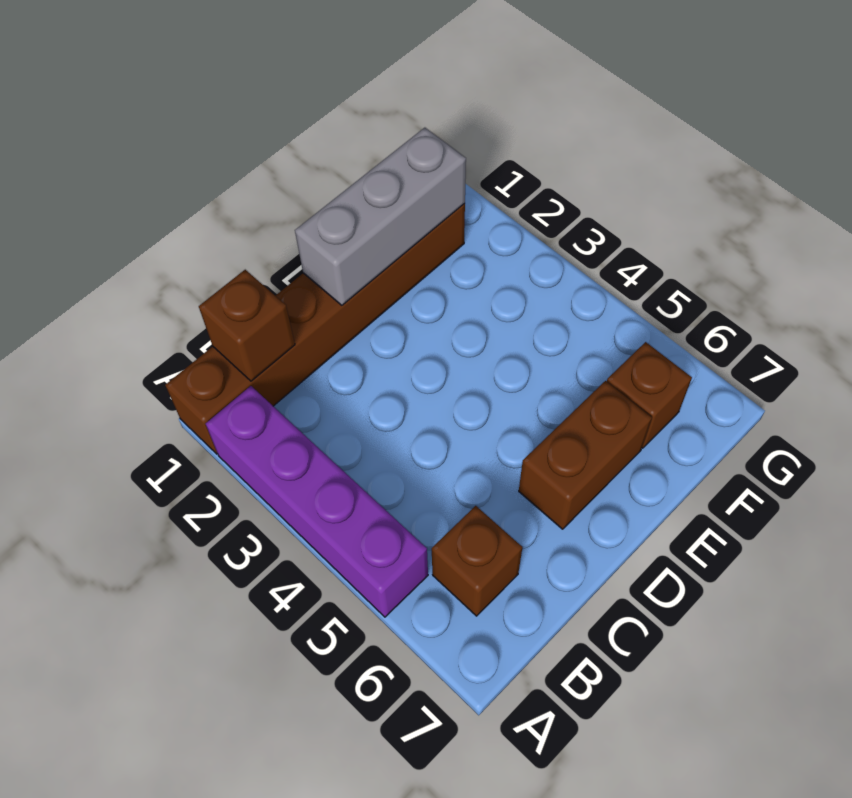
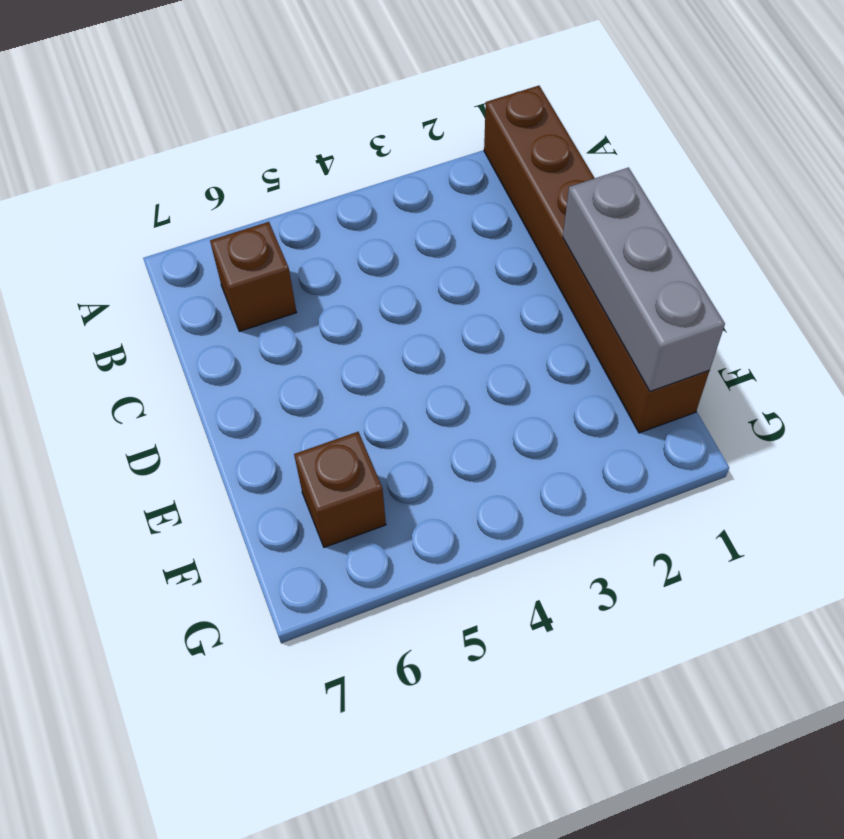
none -> purple 1x4 brick [206,386,428,617]
none -> brown 1x2 brick [519,381,652,529]

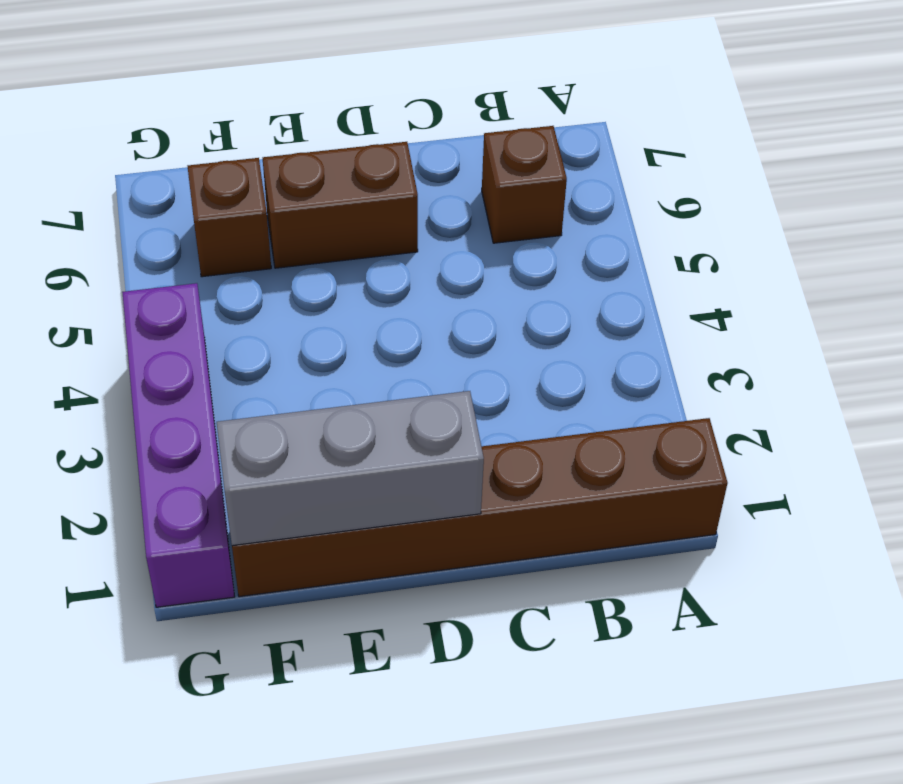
purple 1x4 brick [122,283,235,607] -> purple 1x4 brick moved to [206,386,428,617]
none -> brown 1x1 brick [199,270,295,381]

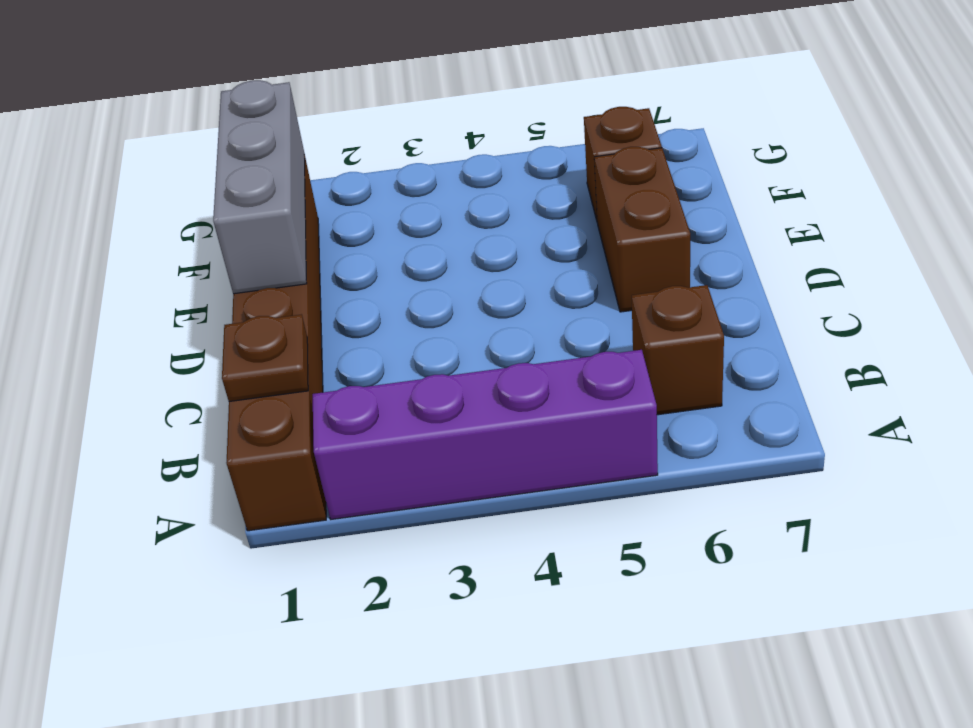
brown 1x1 plate [222,314,308,402] -> brown 1x1 brick [199,270,295,381]

